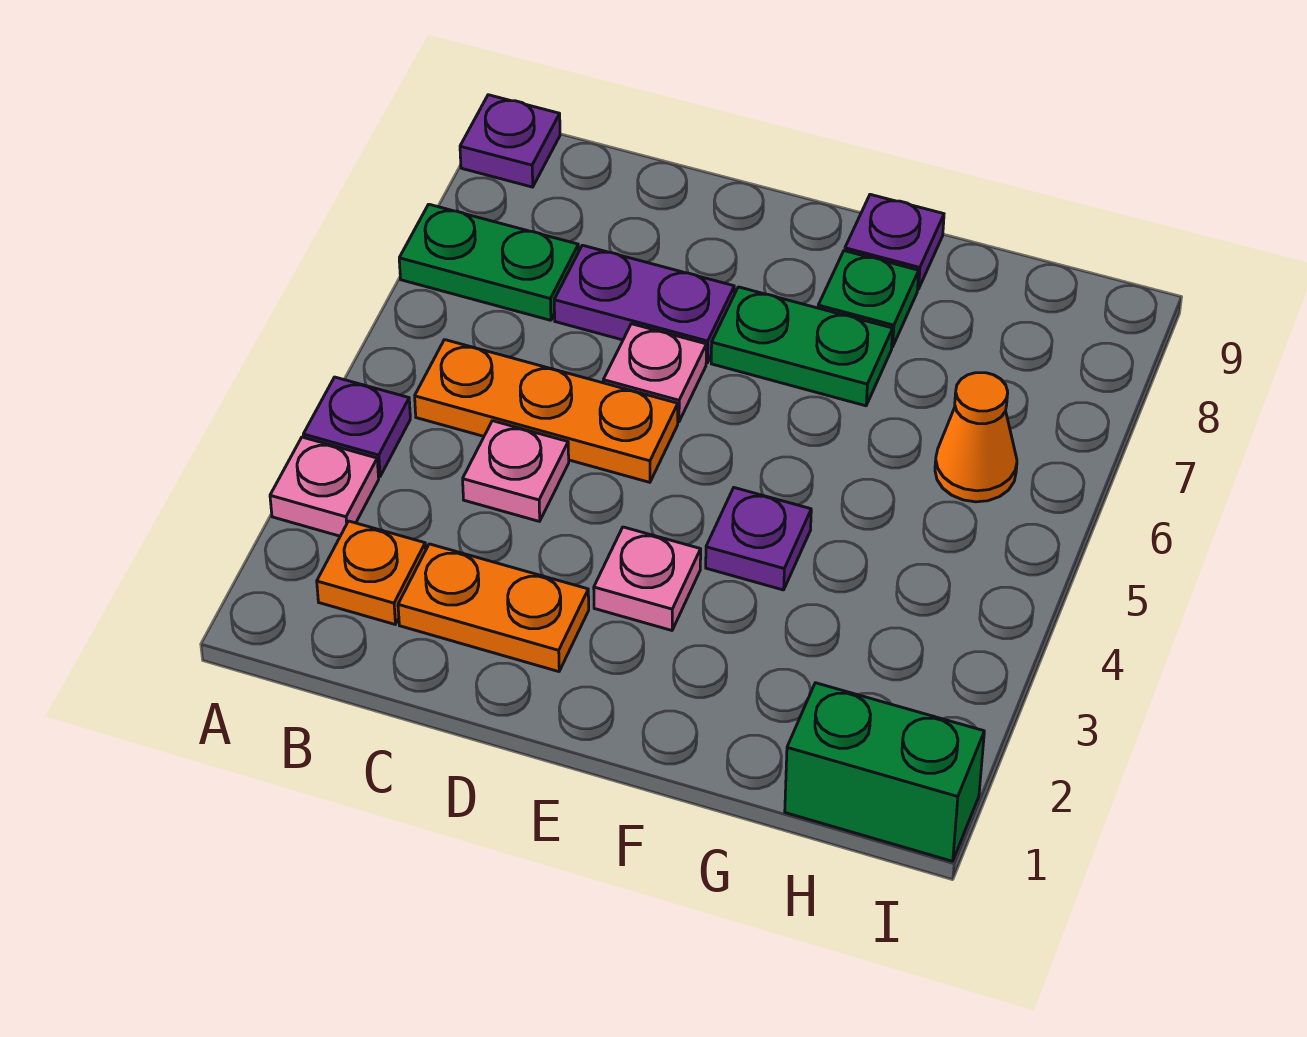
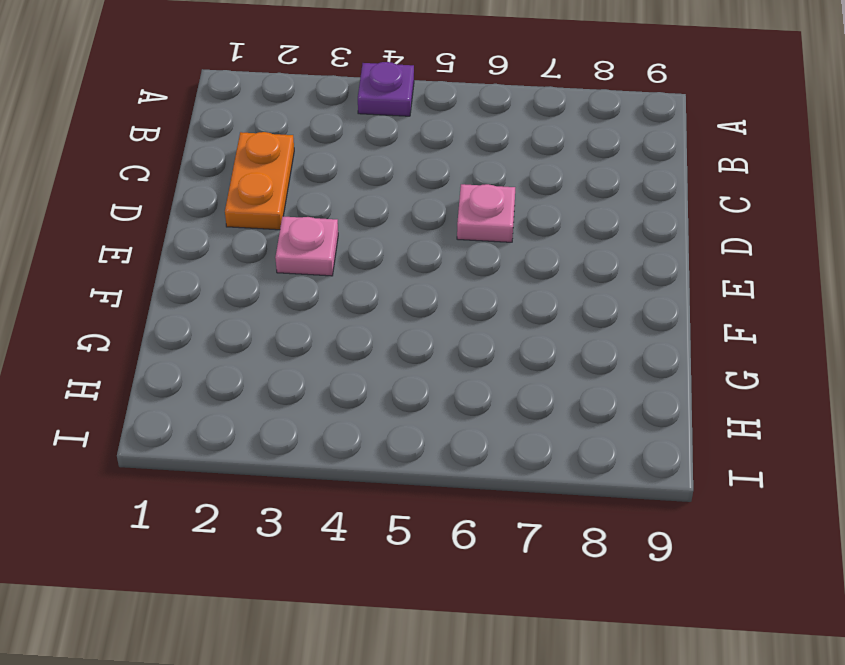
none -> pink 1x1 plate [270,437,379,536]
none -> green 1x2 plate [399,204,579,320]
none -> purple 1x1 plate [460,95,560,187]

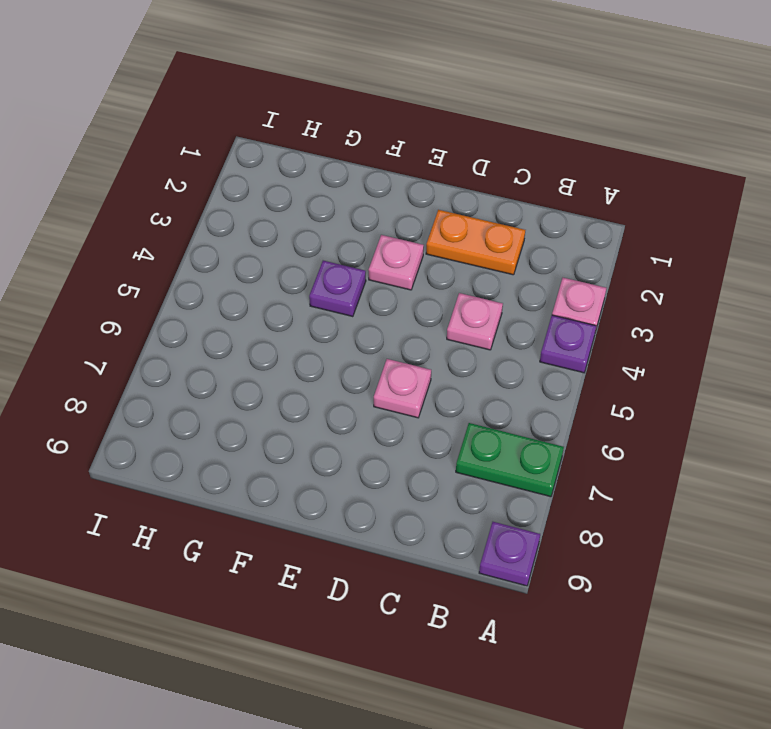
none -> orange 1x1 plate [317,521,426,624]
none -> orange 1x3 plate [415,340,678,482]
none -> purple 1x2 plate [554,245,734,363]

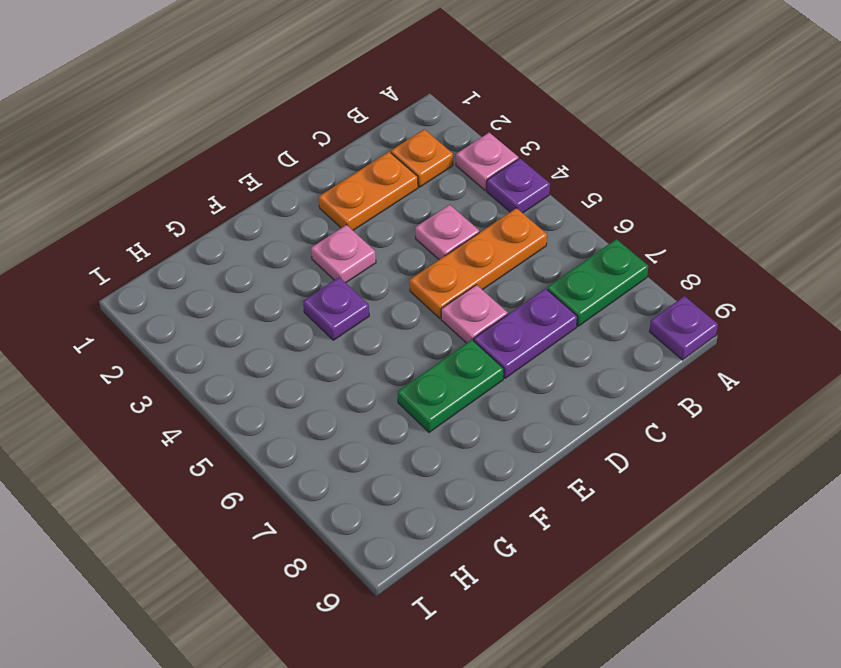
none -> green 1x1 plate [818,251,919,347]
none -> purple 1x1 plate [845,194,944,289]
none -> green 1x2 brick [785,683,984,861]

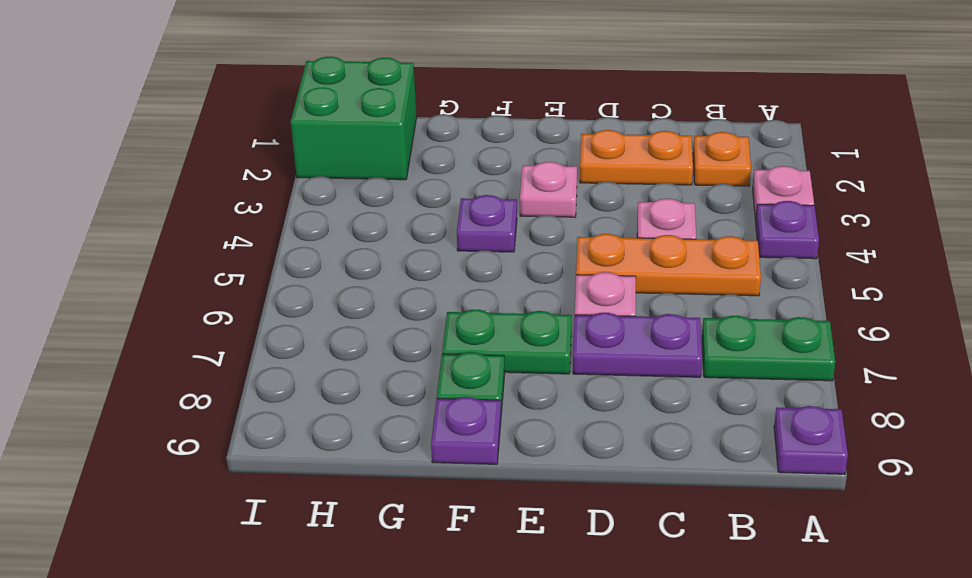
green 2x2 brick [291,57,417,180] -> green 1x2 brick [785,683,984,861]
none -> orange 1x1 cone [935,373,1017,502]

